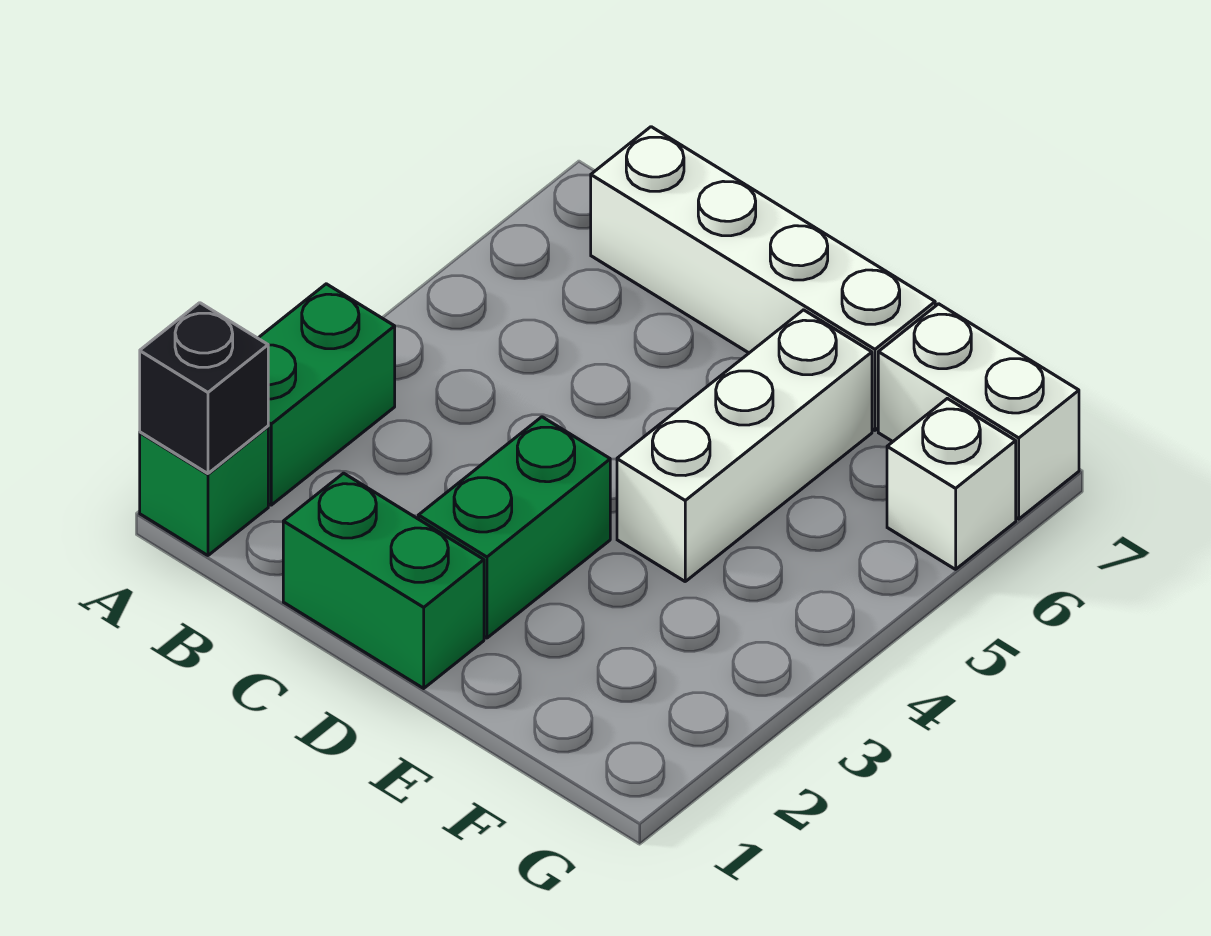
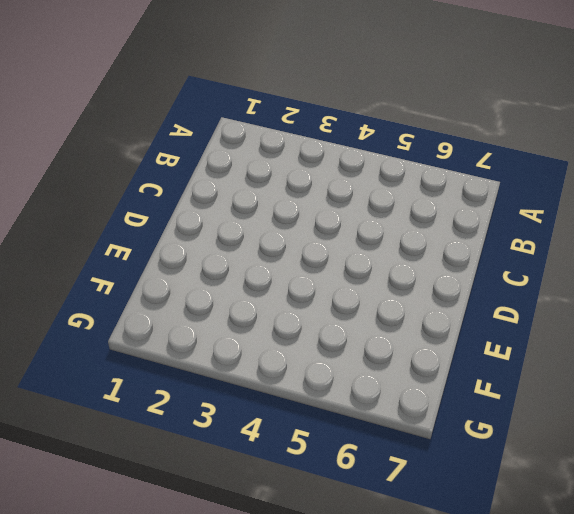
none -> green 1x1 brick [140,426,268,555]
none -> green 1x2 brick [258,284,395,505]

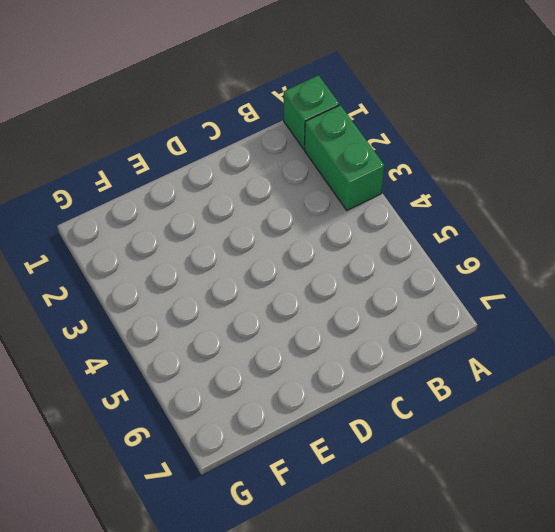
none -> white 1x4 brick [591,127,935,430]
none -> green 1x2 brick [283,473,484,688]

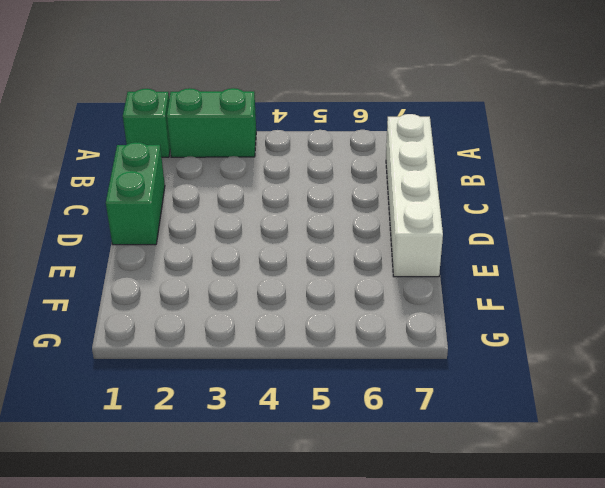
none -> green 1x2 brick [418,417,610,638]
none -> white 1x3 brick [617,310,872,581]

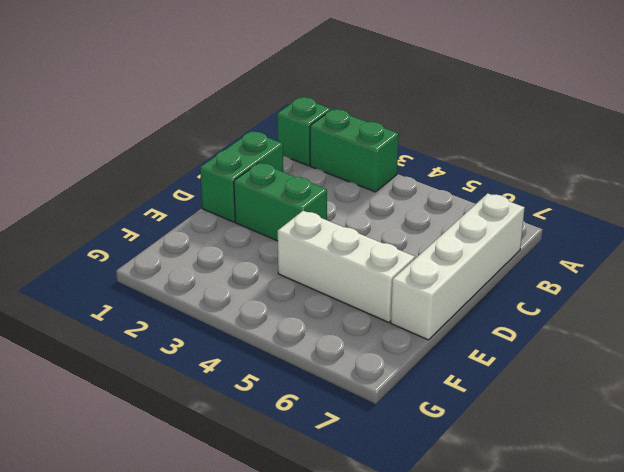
none -> white 1x2 brick [878,304,1079,519]
none -> white 1x1 brick [887,398,1016,569]

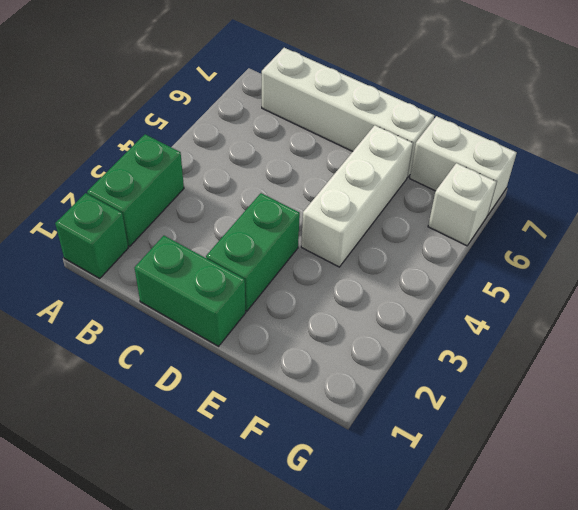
none -> black 1x1 brick [140,303,268,474]

